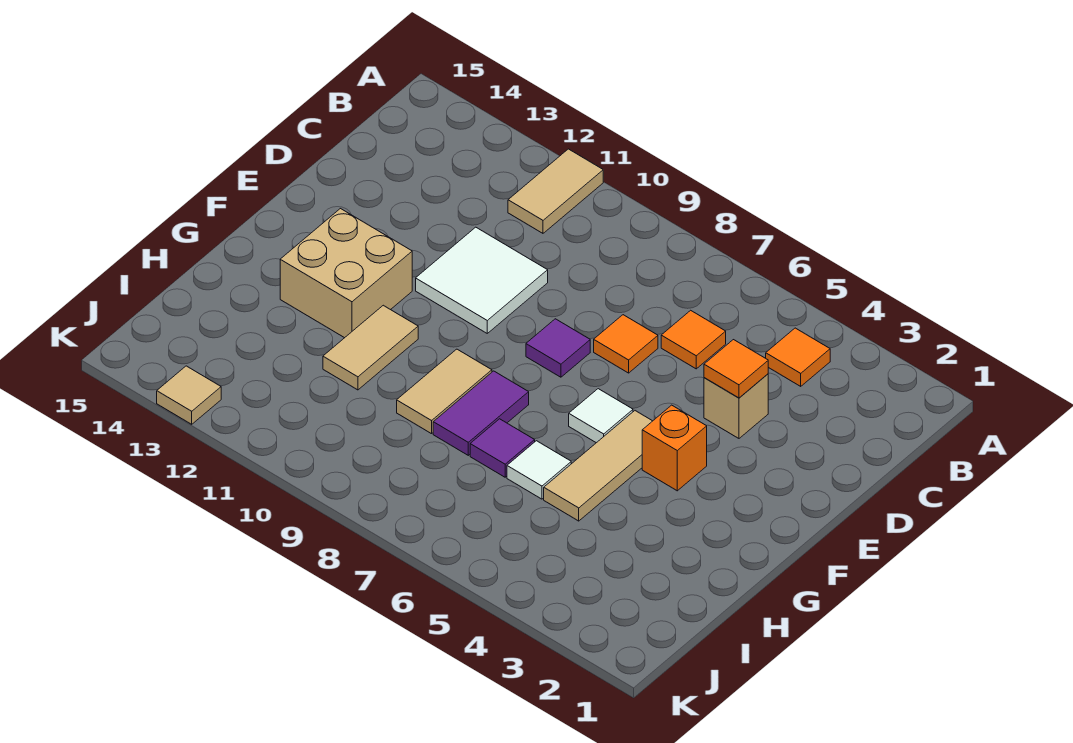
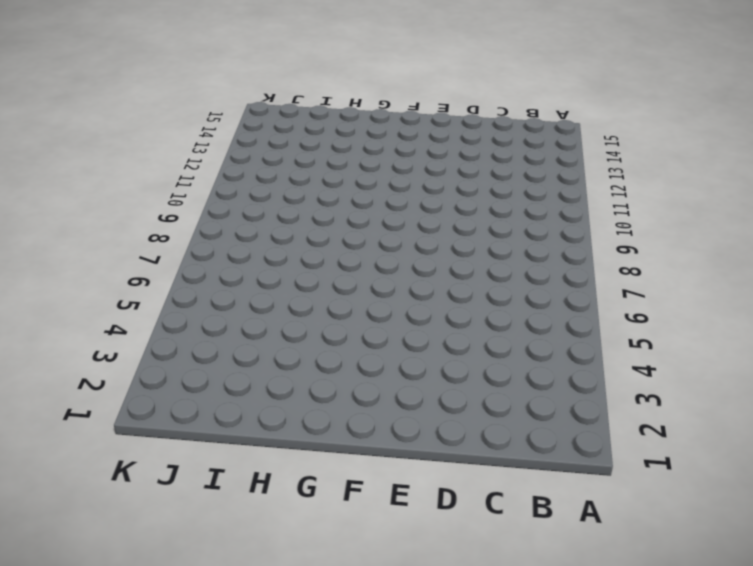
none -> tan 1x2 tile [508,149,603,233]
none -> orange 1x1 tile [766,328,830,386]
none -> orange 1x1 tile [661,310,726,369]

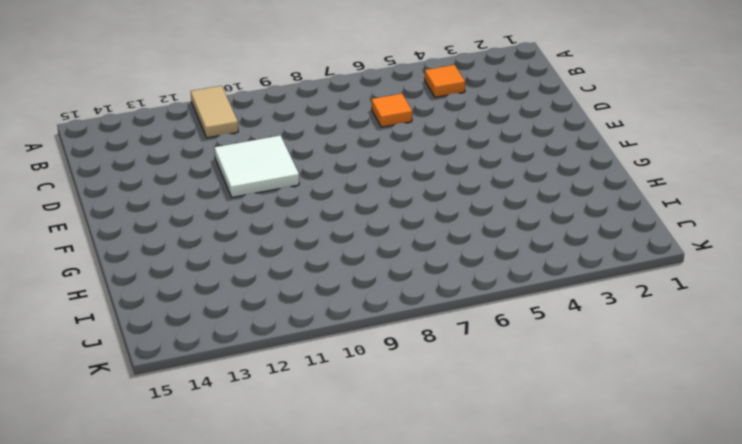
none -> tan 1x1 brick [704,374,768,438]
none -> orange 1x1 tile [594,315,658,373]
none -> purple 1x1 tile [526,319,590,377]

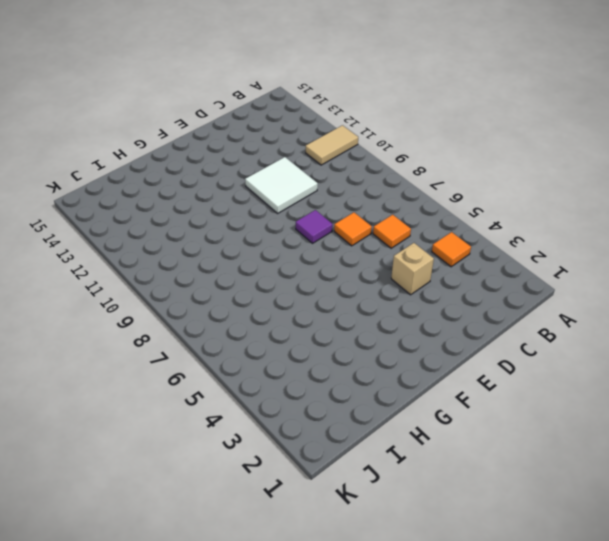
none -> orange 1x1 brick [642,405,707,491]
none -> tan 1x3 tile [544,411,652,521]
none -> white 1x1 tile [569,389,633,443]

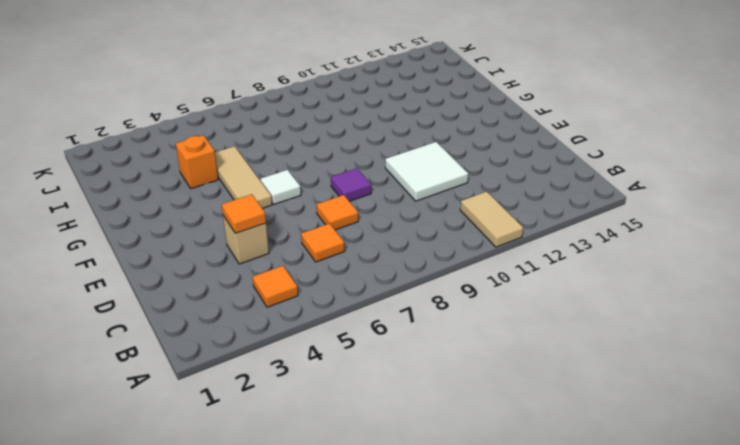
orange 1x1 brick [176,135,218,189] -> orange 1x1 brick moved to [642,405,707,491]
none -> tan 2x2 brick [280,209,412,338]
none -> purple 1x2 tile [433,371,529,455]
none -> tan 1x2 tile [397,349,492,434]

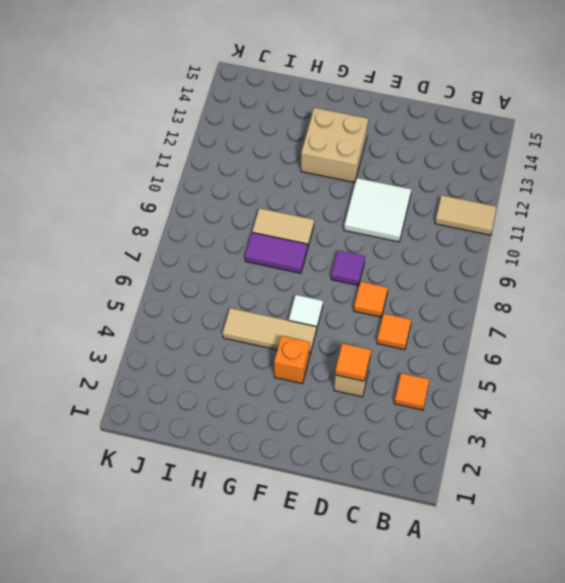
none -> tan 1x2 tile [323,305,418,390]
none -> white 1x1 tile [507,441,571,499]
none -> purple 1x1 tile [470,419,535,477]

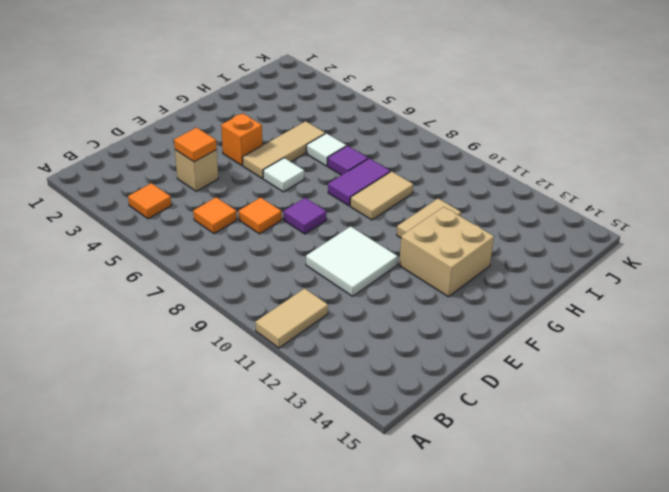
none -> tan 1x1 tile [157,366,221,424]

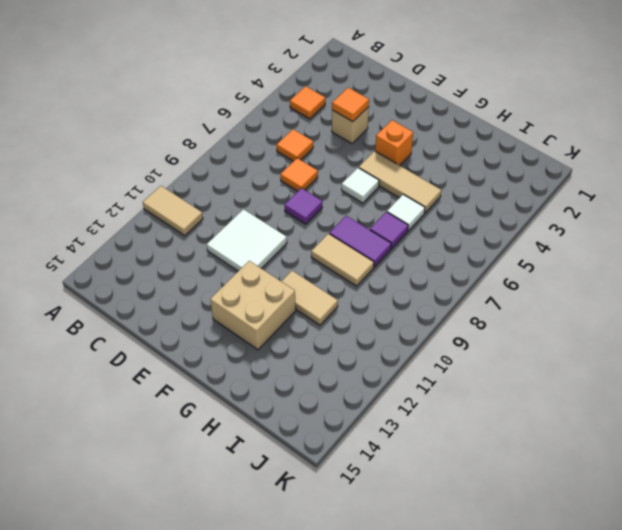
none -> tan 1x1 tile [157,366,221,424]

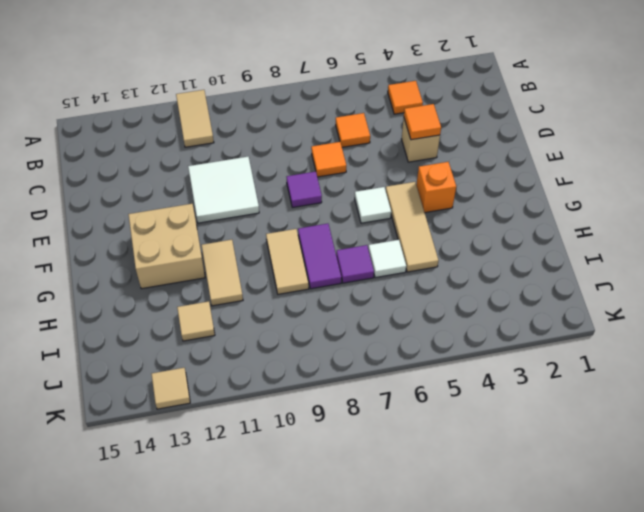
tan 1x1 tile [177,301,215,341] -> none

